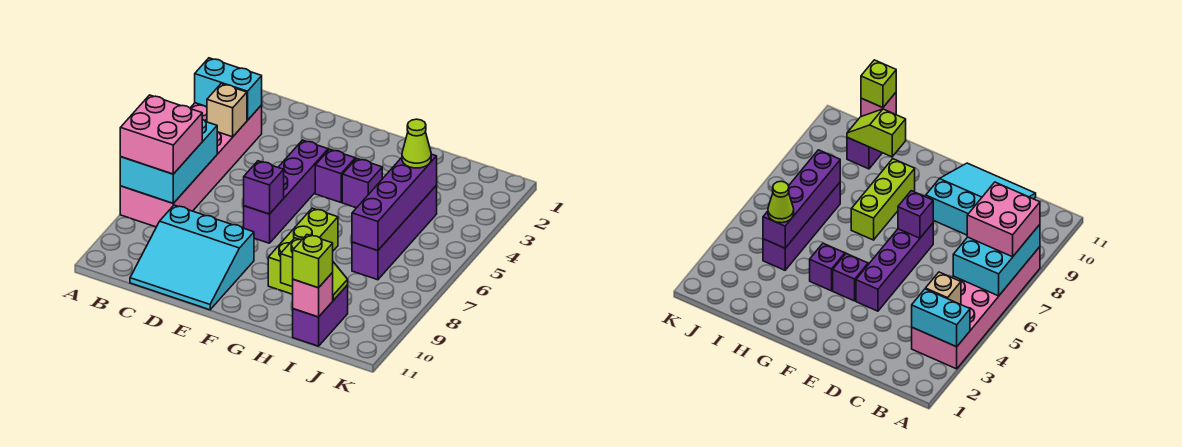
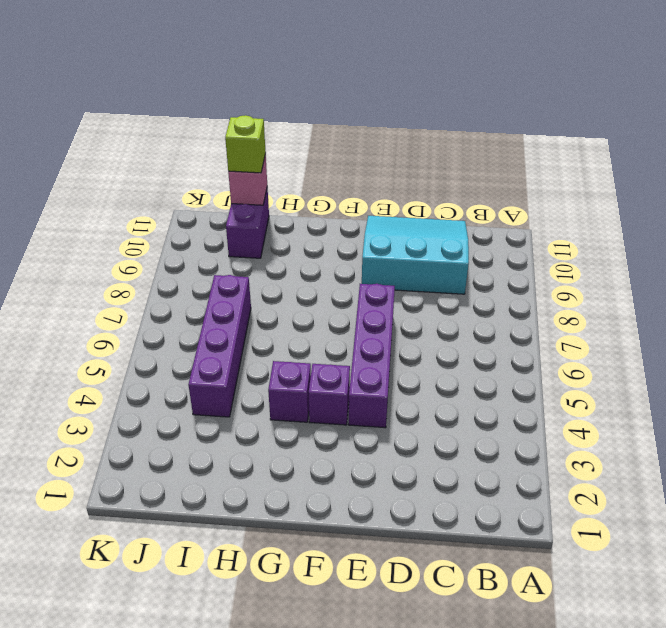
none -> pink 2x6 brick [120,103,262,227]
none -> lime 1x3 brick [268,208,338,294]
none -> cyan 1x2 brick [195,58,262,120]

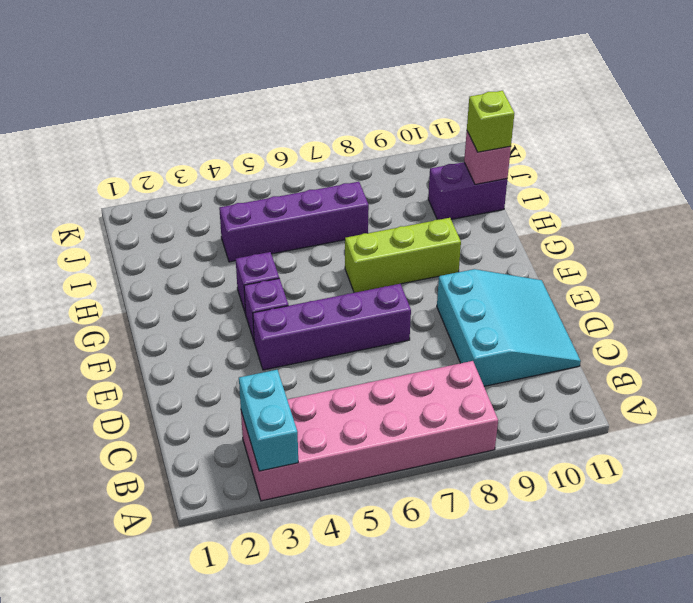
none -> cyan 2x3 brick [120,119,217,203]
none -> tan 1x1 brick [207,84,247,137]
none -> purple 1x1 brick [244,161,284,214]

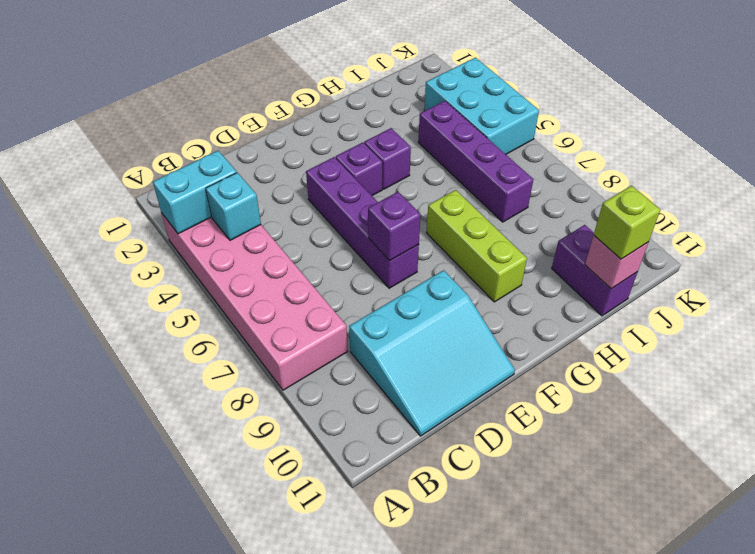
cyan 1x1 brick [206,173,261,240] -> tan 1x1 brick [207,84,247,137]
cyan 2x3 brick [424,58,539,154] -> cyan 2x3 brick moved to [120,119,217,203]
none -> lime 1x2 slope [281,238,348,300]
none -> purple 1x4 brick [352,154,437,251]
none -> pink 2x2 brick [120,95,202,174]

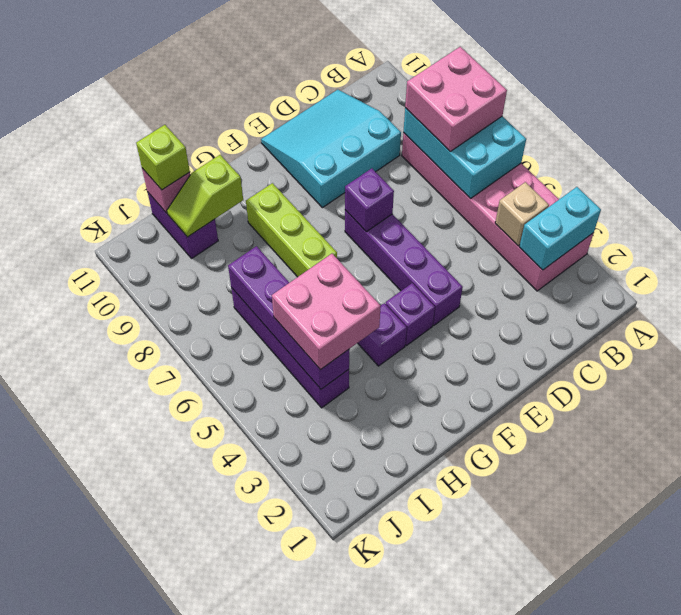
pink 2x2 brick [272,254,381,370] -> lime 1x1 cone [402,119,431,168]

